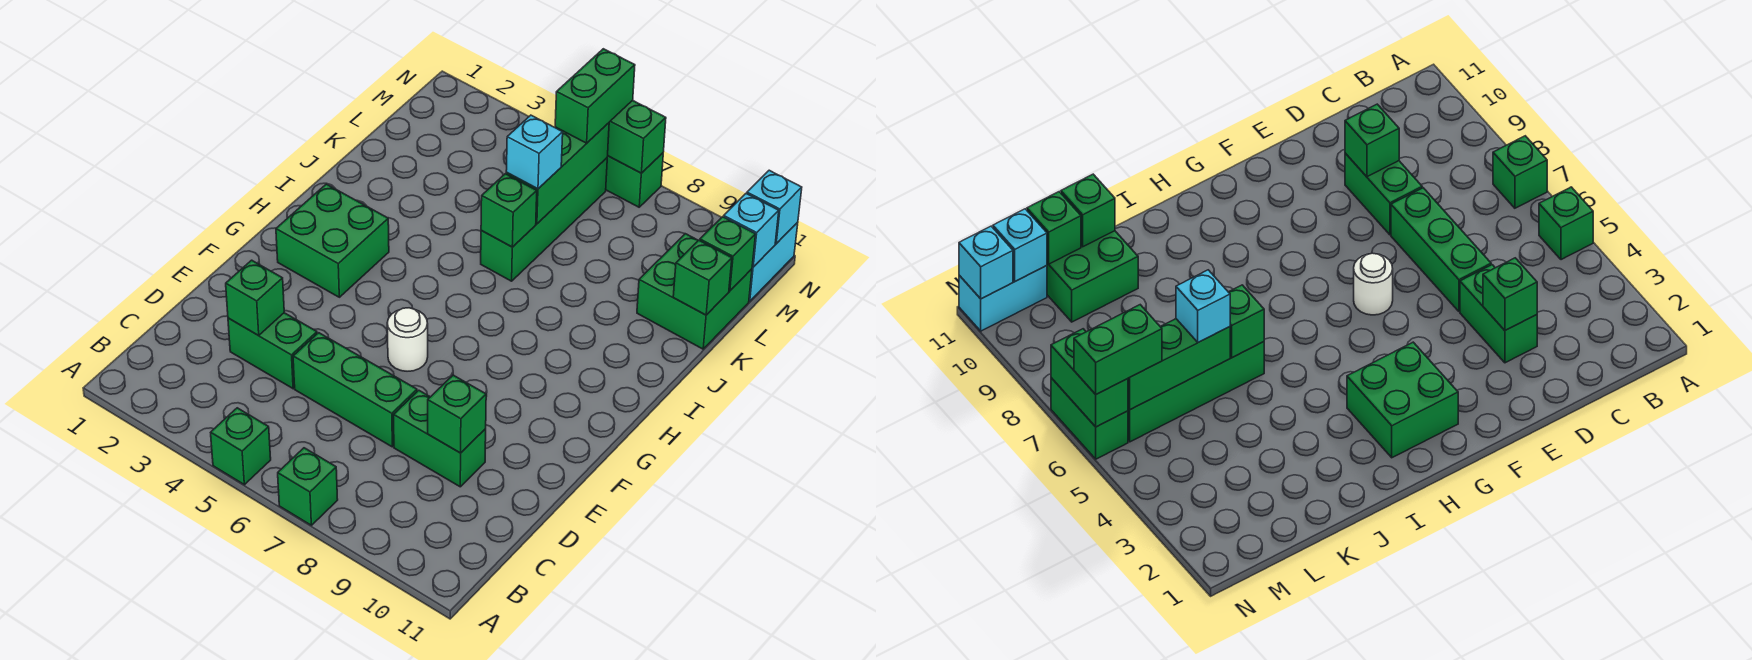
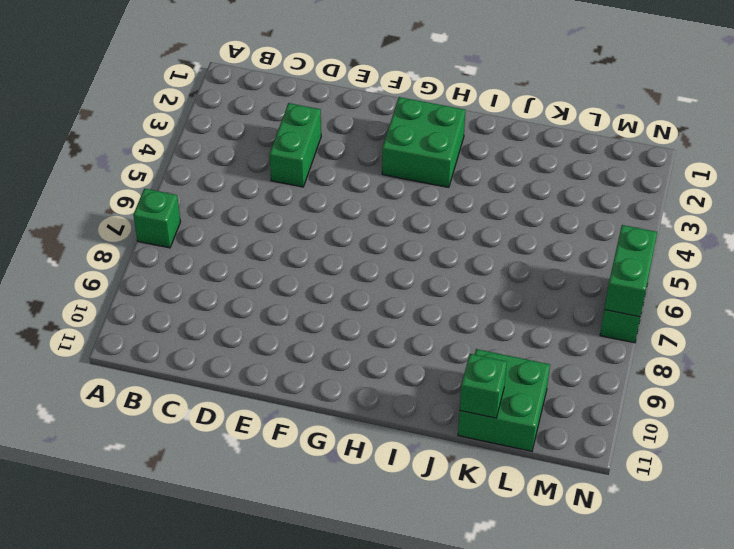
none -> green 1x1 brick [211,408,271,485]
none -> green 1x3 brick [293,333,417,447]
none -> green 1x2 brick [394,390,486,487]

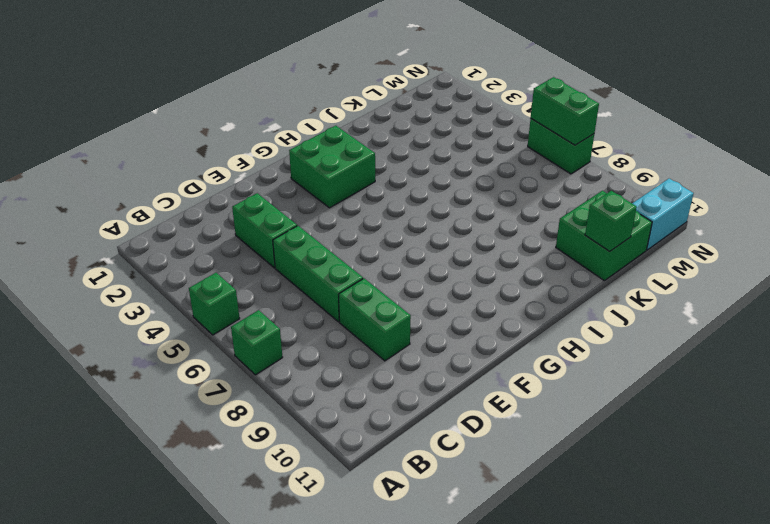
none -> white 1x1 round brick [387,308,428,371]
none -> green 1x4 brick [481,158,607,281]
none -> green 1x1 brick [226,260,284,336]

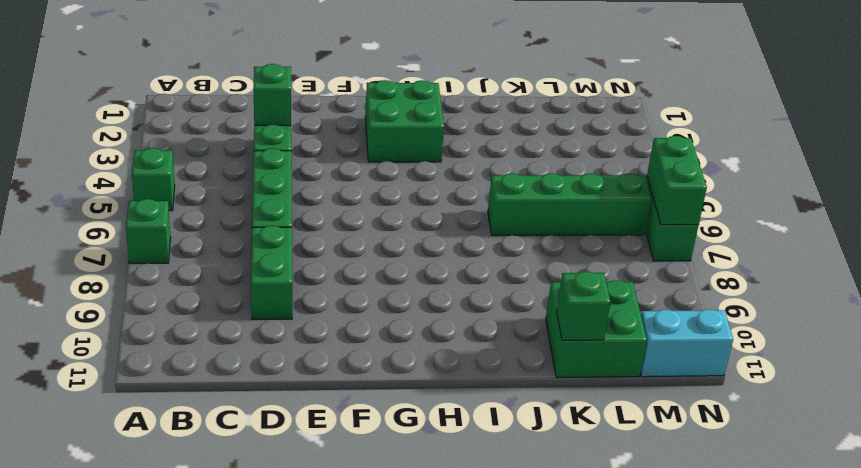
none -> white 1x1 round brick [387,308,428,371]
none -> green 1x1 brick [428,375,486,453]
none -> green 1x1 brick [481,174,537,247]

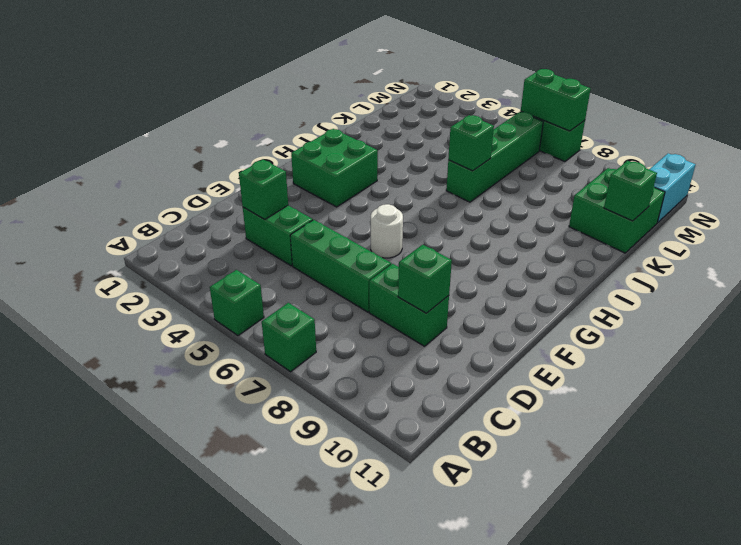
none -> green 1x3 brick [506,123,609,224]
none -> green 1x1 brick [700,217,756,291]
none -> cyan 1x1 brick [724,194,779,267]

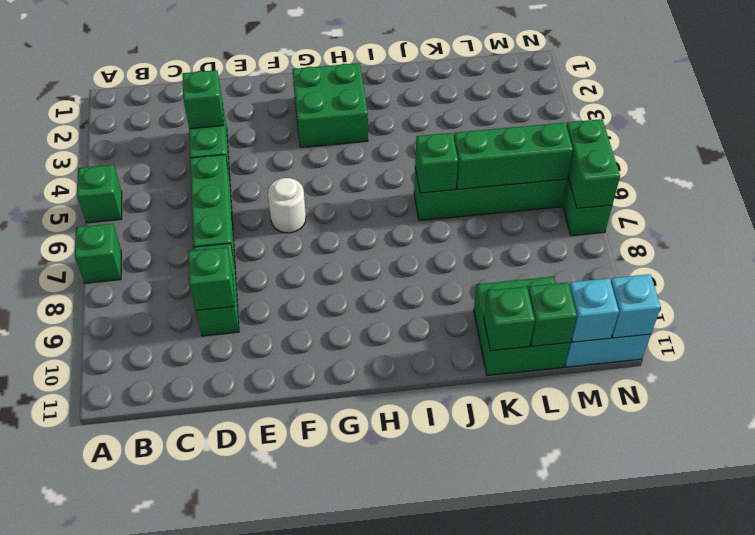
none -> cyan 1x1 brick [506,115,563,189]
none -> green 1x2 brick [555,49,635,143]

